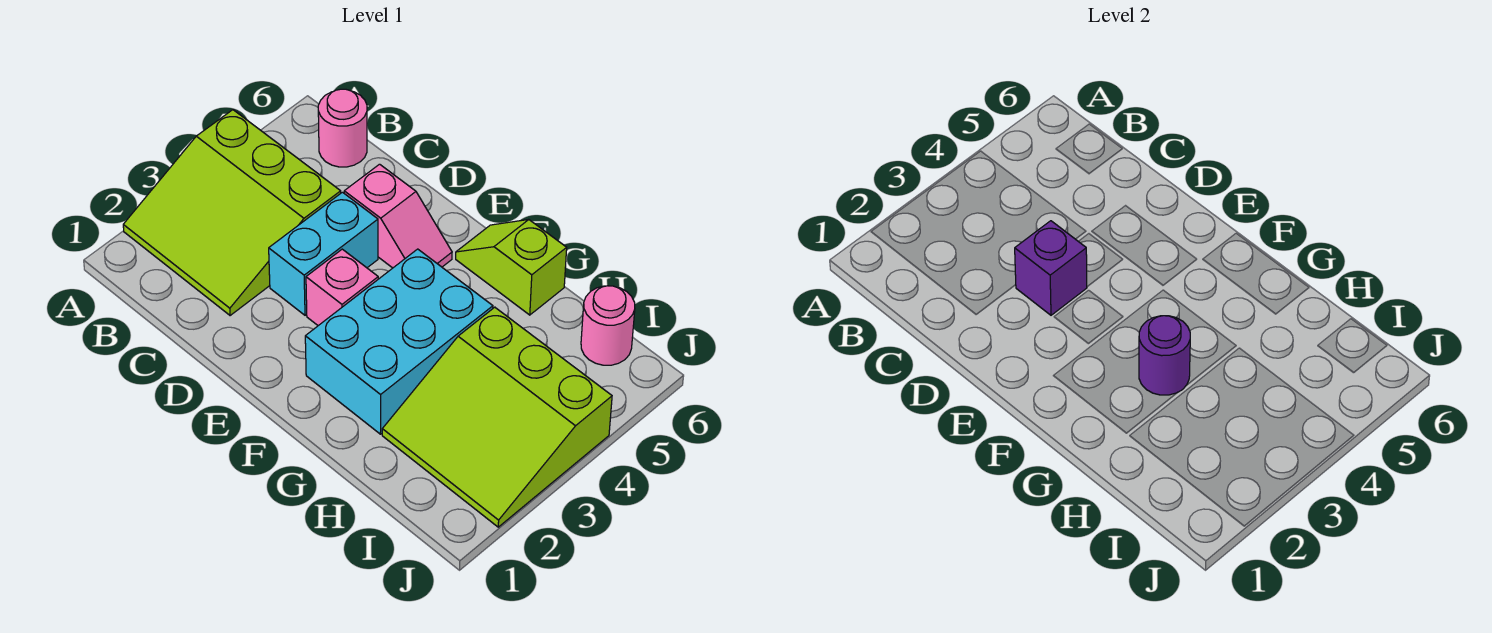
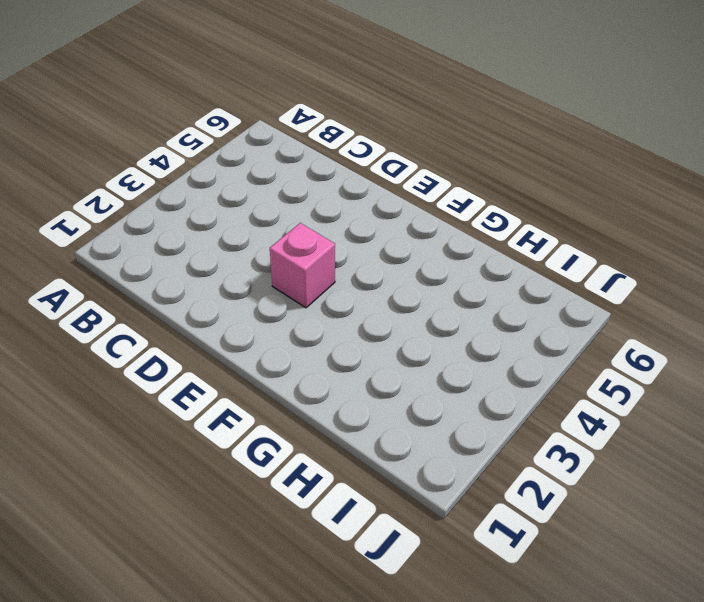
none -> lime 3x3 slope [123,110,341,316]
none -> pink 1x1 round brick [318,89,367,167]

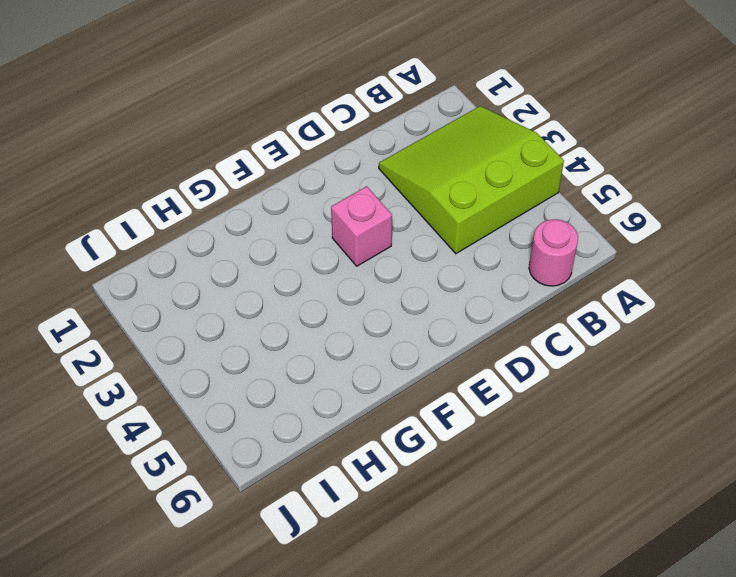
none -> cyan 1x2 brick [269,192,378,315]
none -> pink 1x2 slope [344,164,452,268]

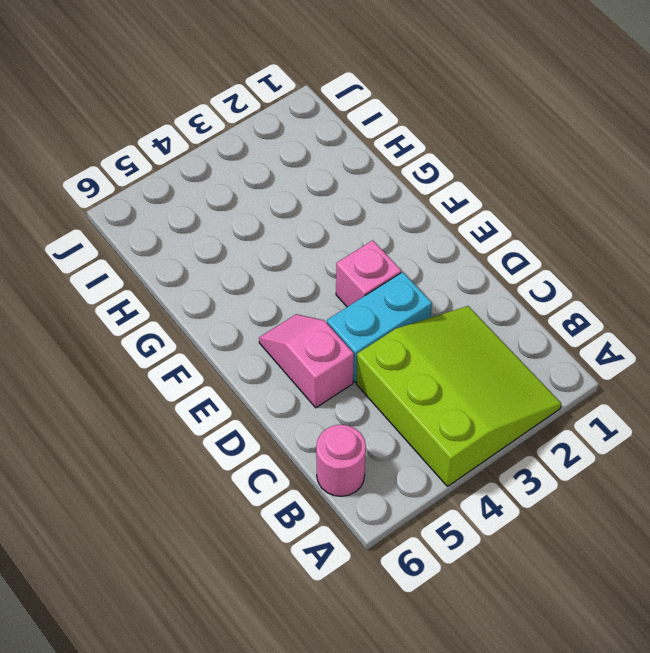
none -> cyan 2x3 brick [305,249,493,434]
none -> lime 1x2 slope [456,220,567,315]

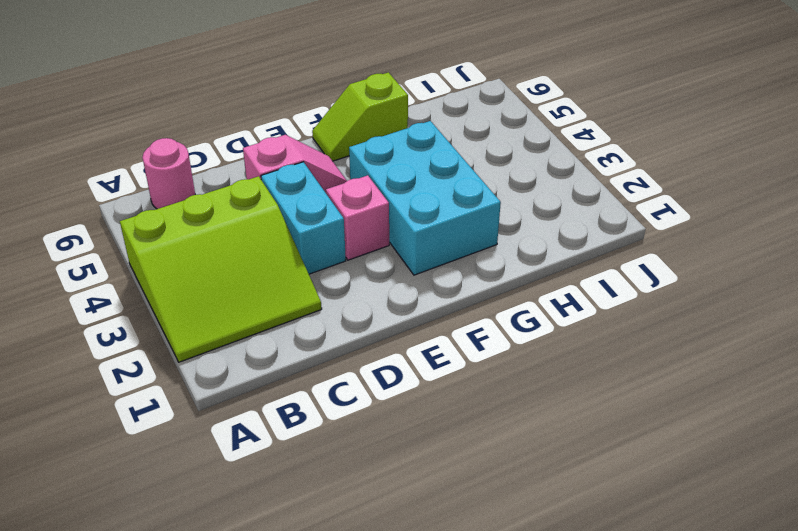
none -> lime 3x3 slope [382,307,612,527]
none -> pink 1x1 round brick [581,286,635,365]

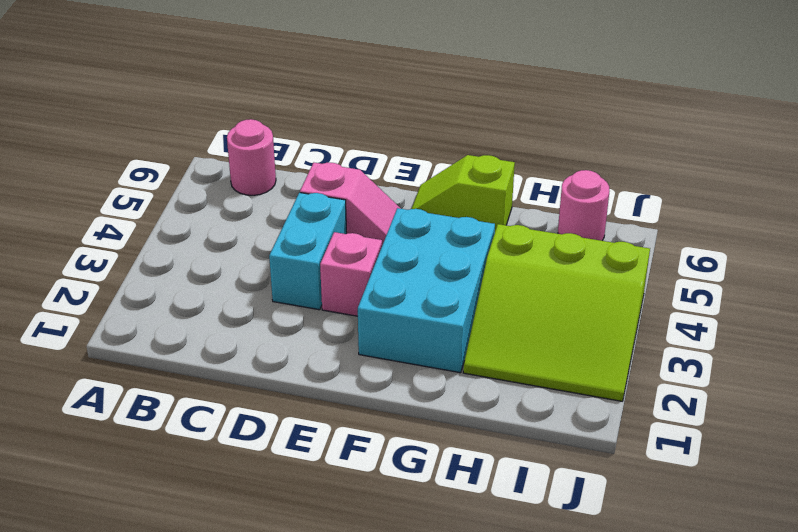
none -> lime 3x3 slope [123,110,341,316]
none -> purple 1x1 brick [1015,221,1087,315]

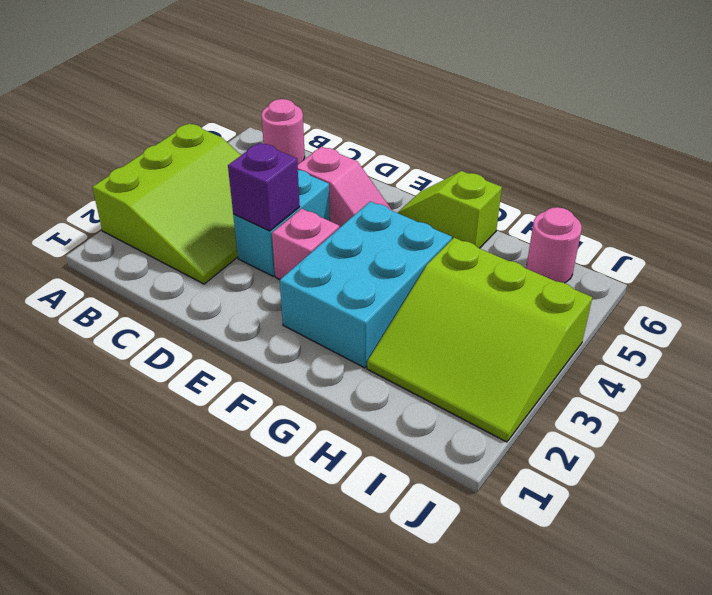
lime 3x3 slope [92,123,241,284] -> lime 3x3 slope turned to [123,110,341,316]
none -> purple 1x1 round brick [1139,316,1190,395]

